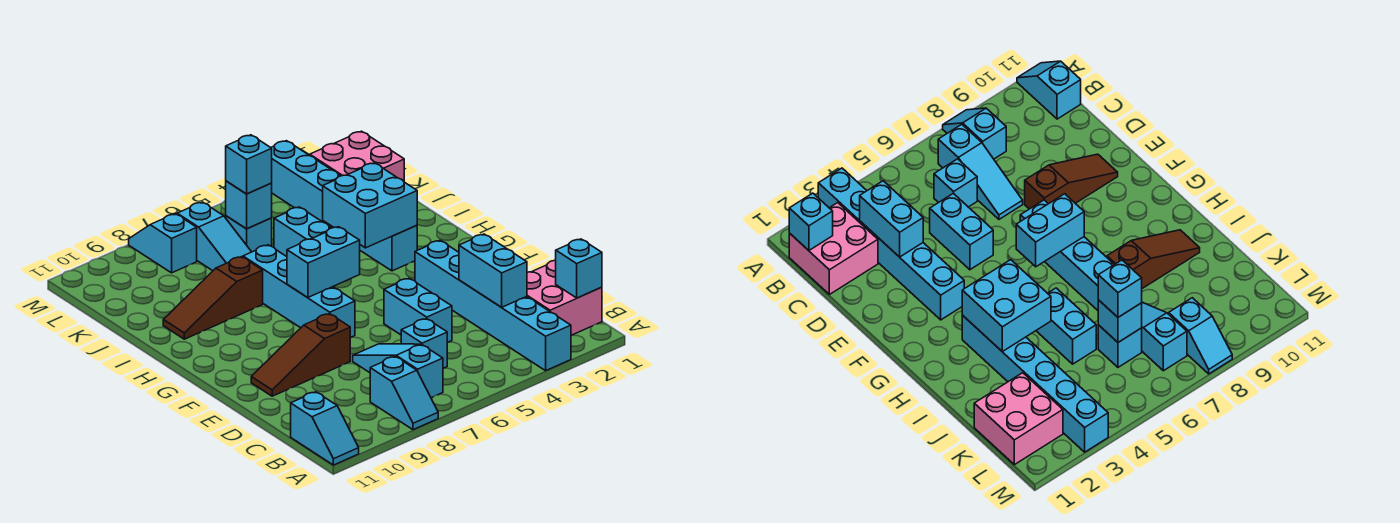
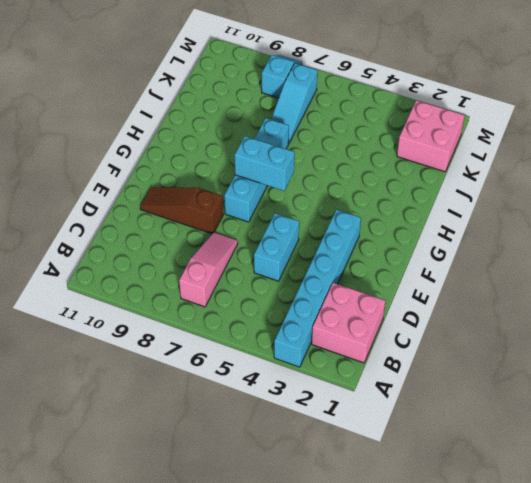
pink 1x3 slope [179,233,238,307] -> cyan 1x3 slope [353,344,443,398]
none -> cyan 1x2 slope [370,356,438,430]
none -> cyan 1x2 slope [291,392,359,465]
none -> cyan 1x1 brick [401,318,448,368]

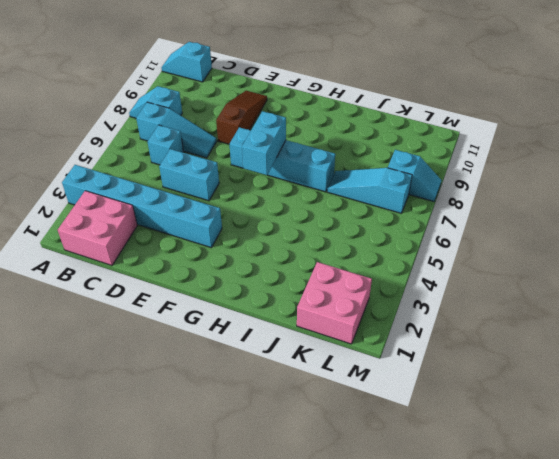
none -> cyan 1x6 brick [271,141,417,271]
none -> cyan 1x2 brick [274,207,331,257]
none -> brown 1x3 slope [163,257,263,339]

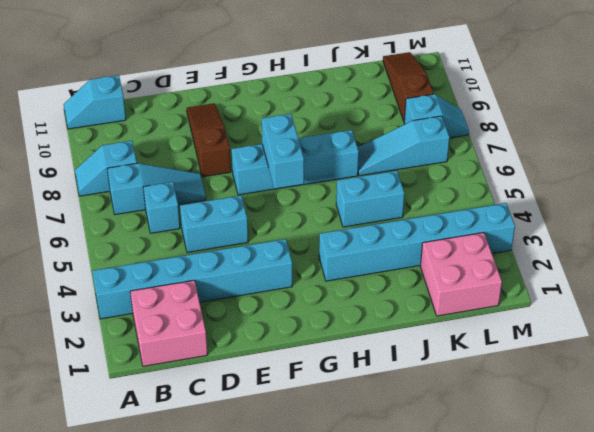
brown 1x3 slope [383,52,434,121] -> brown 1x3 slope moved to [163,257,263,339]
none -> cyan 1x1 brick [226,216,272,252]
none -> cyan 1x1 brick [556,239,602,298]
none -> cyan 1x2 brick [459,234,527,307]

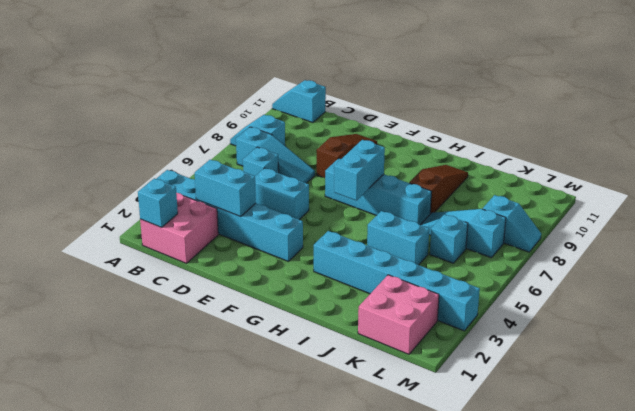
none -> cyan 2x2 brick [323,163,417,248]
none -> cyan 1x1 brick [226,181,272,229]
none -> cyan 1x1 brick [226,135,272,194]

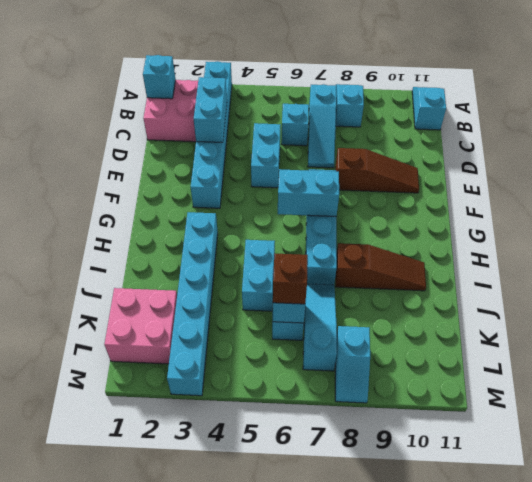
brown 1x1 brick [273,253,308,304] -> cyan 1x1 brick [226,135,272,194]
none -> cyan 2x2 brick [323,163,417,248]

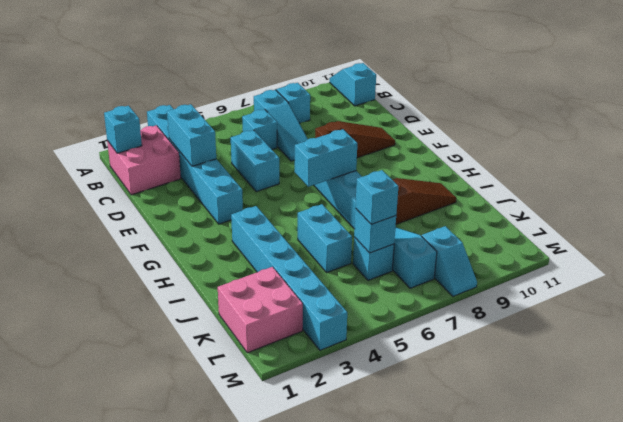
none -> cyan 2x2 brick [323,163,417,248]

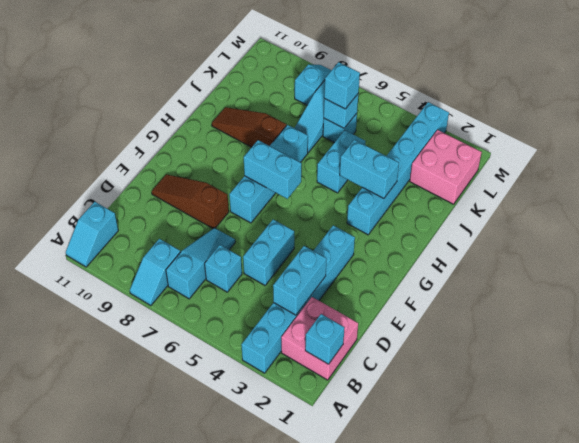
cyan 1x2 brick [340,140,399,198] -> cyan 2x2 brick [323,163,417,248]

